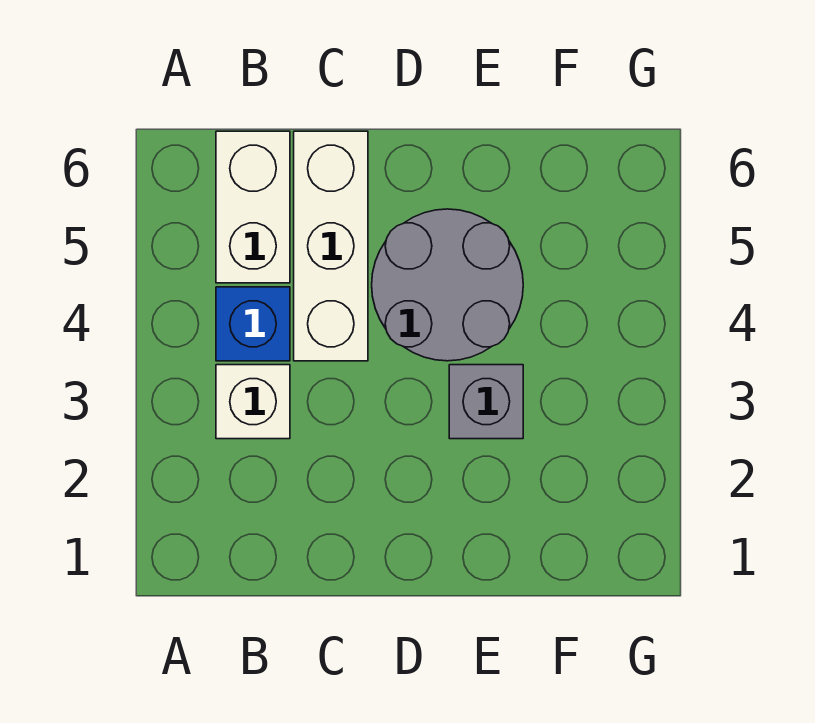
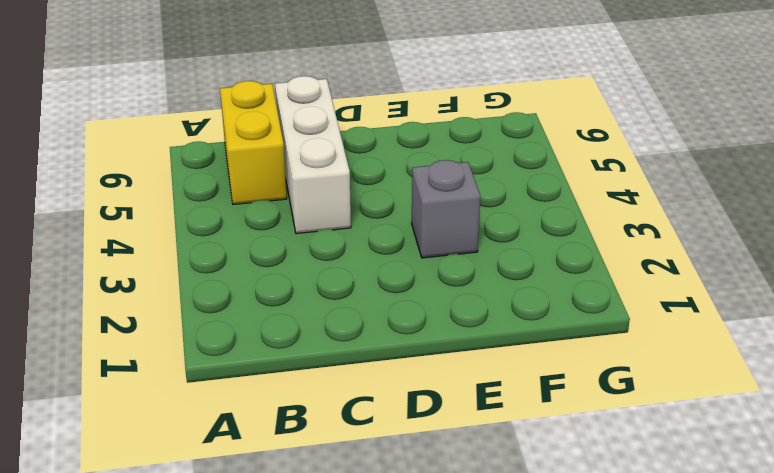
yellow 1x2 brick [220,81,287,204] -> white 1x2 brick [216,131,290,283]
none -> white 1x1 brick [216,365,290,439]
none -> blue 1x1 brick [216,287,290,361]

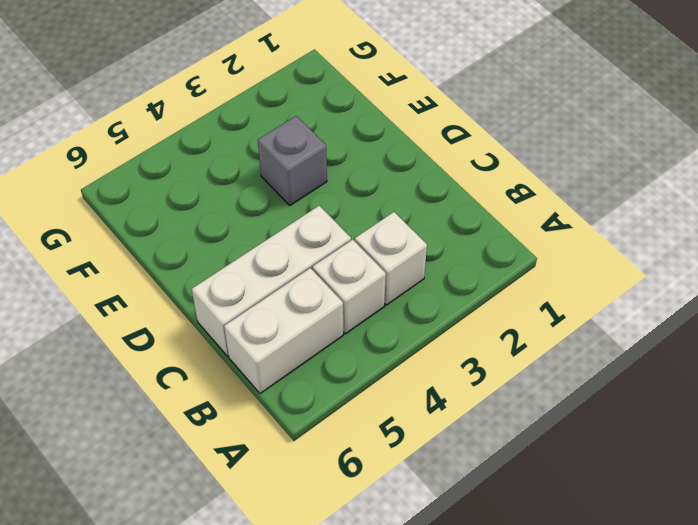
white 1x1 brick [313,240,386,334] -> blue 1x1 brick [216,287,290,361]
none -> grey 2x2 round brick [372,209,523,361]

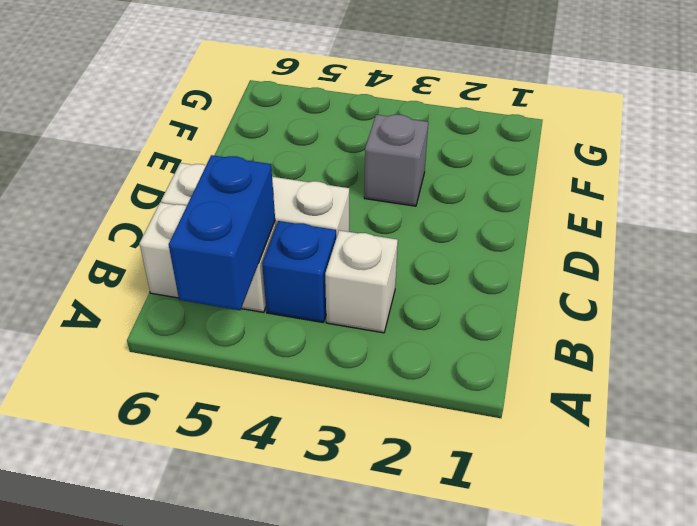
blue 1x2 brick [169,155,275,310] -> none
none -> grey 2x2 round brick [372,209,523,361]

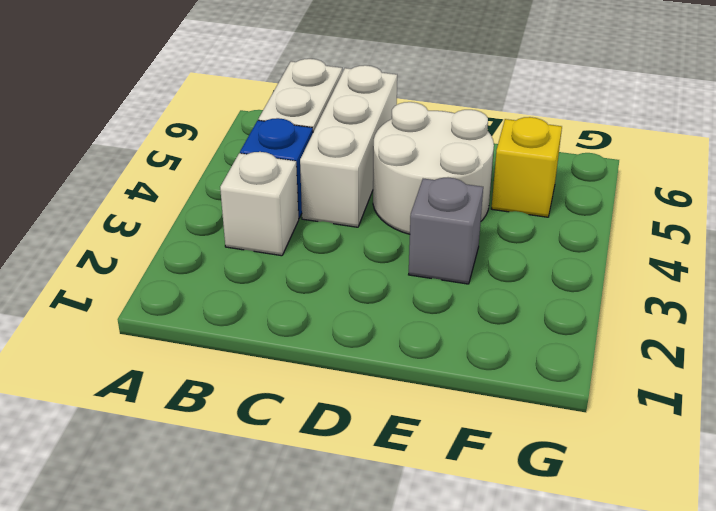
white 2x2 round brick [373,102,494,234] -> grey 2x2 round brick [372,209,523,361]
yellow 1x1 brick [491,117,562,217] -> none

